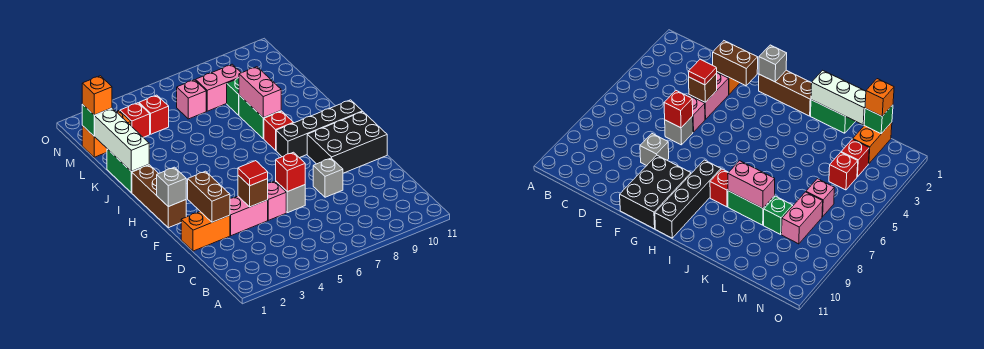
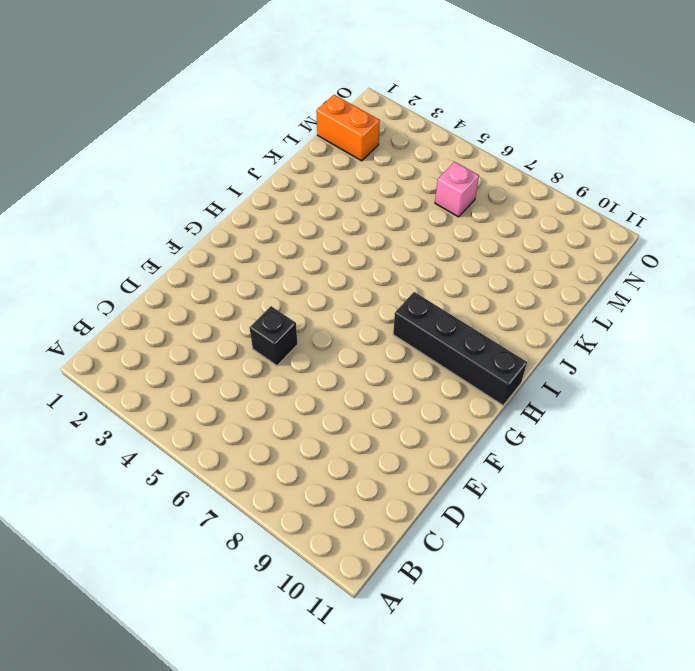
black 1x1 brick [250,306,298,366] -> pink 1x1 brick [268,181,286,220]
none -> orange 1x2 brick [181,212,230,251]
none -> pink 1x2 brick [230,196,268,236]
none -> grey 1x1 brick [276,181,305,213]

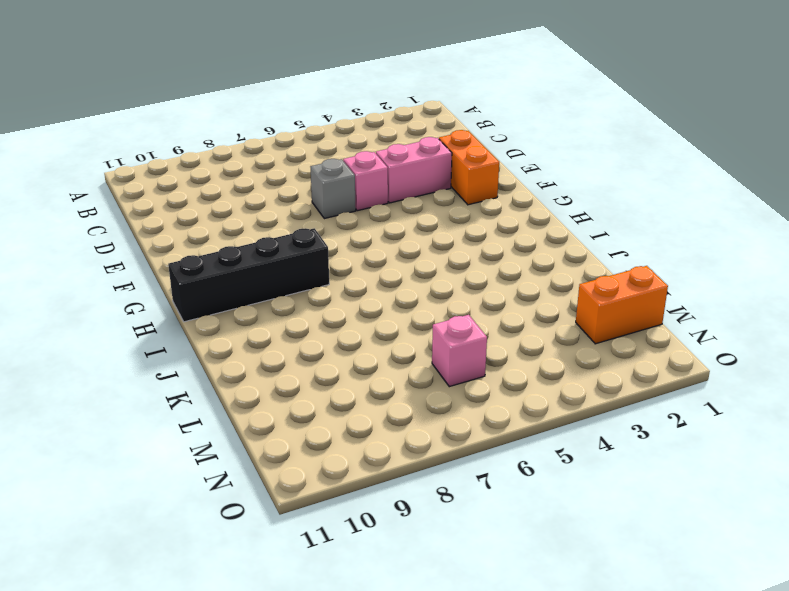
orange 1x2 brick [439,130,499,205] -> orange 1x2 brick turned to [181,212,230,251]
none -> grey 1x1 brick [313,158,343,197]
none -> black 2x3 brick [307,112,387,173]
none -> brown 1x3 brick [132,165,186,228]

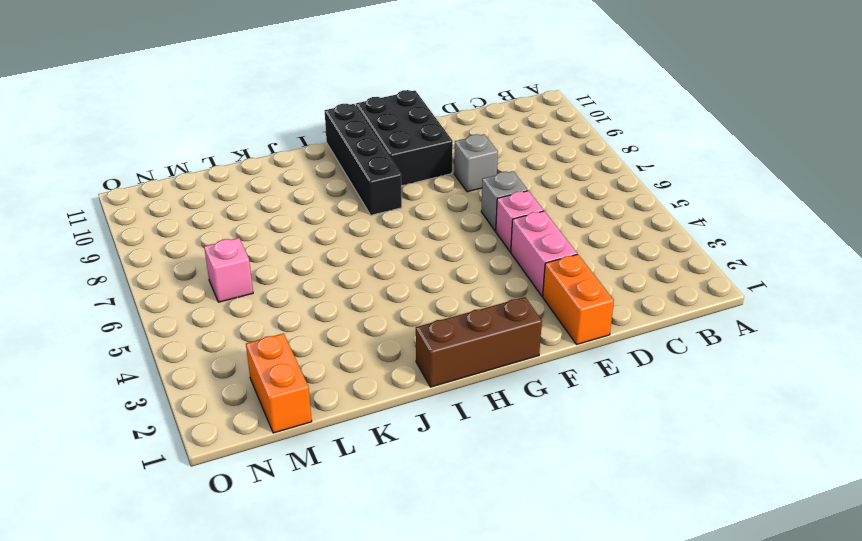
none -> red 1x1 brick [264,111,294,150]
none -> green 1x2 brick [107,149,148,192]
none -> green 1x2 brick [239,95,281,139]

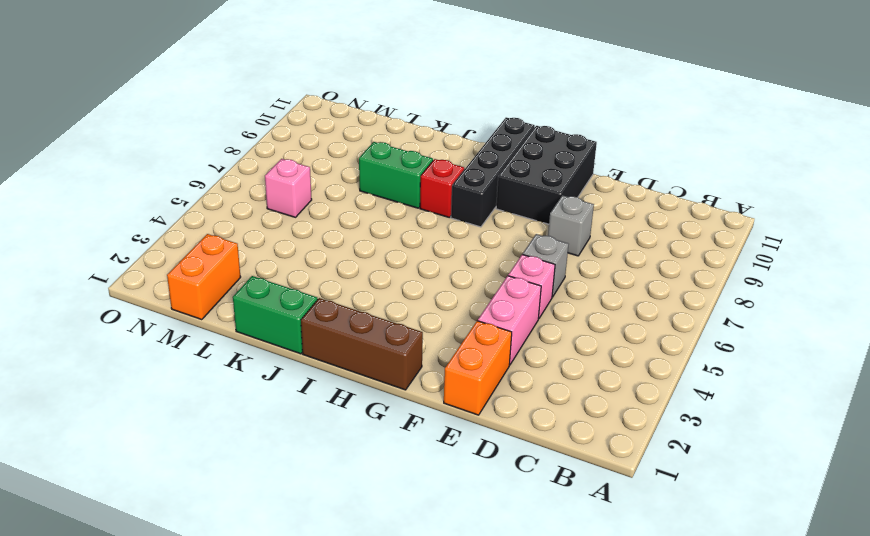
none -> green 1x1 brick [227,78,239,115]
none -> red 1x1 brick [120,103,150,137]
none -> red 1x1 brick [139,95,169,134]

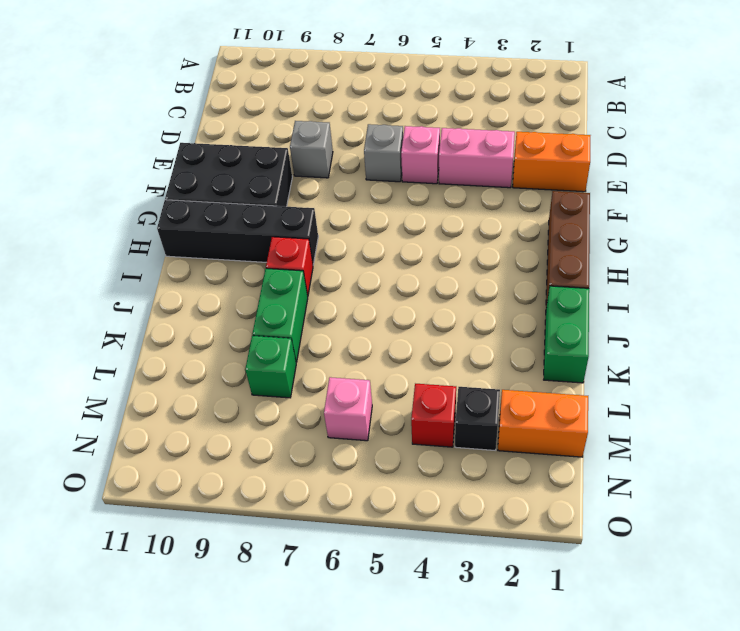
black 1x1 brick [455,387,500,450] -> red 1x1 brick [120,103,150,137]
none -> pink 1x2 brick [196,64,241,111]
none -> brown 1x2 brick [188,171,230,222]
none -> brown 1x1 brick [238,175,268,207]

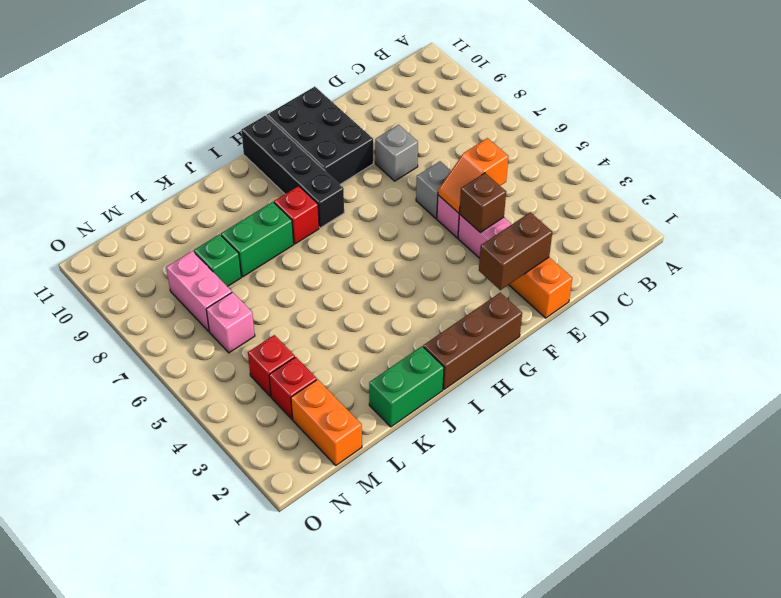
orange 1x2 slope [438,138,508,213] -> none
none -> red 1x1 brick [276,152,305,192]
none -> grey 1x1 brick [157,167,186,207]
none -> white 1x3 brick [94,109,149,171]

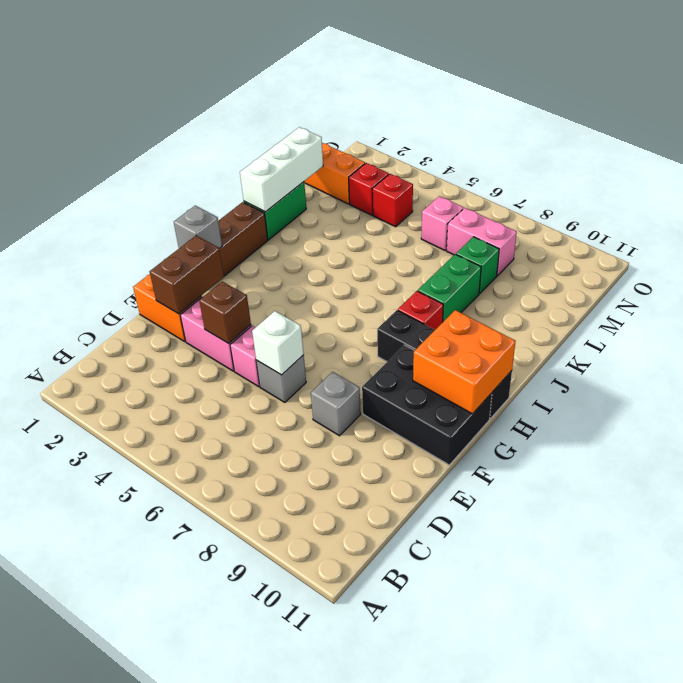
white 1x1 brick [252,311,304,375] -> red 1x1 brick [276,152,305,192]
orange 2x2 brick [413,310,516,414] -> none
none -> pink 1x2 brick [239,67,281,118]
none -> green 1x1 brick [82,104,112,136]
none -> red 1x1 tile [238,161,268,186]

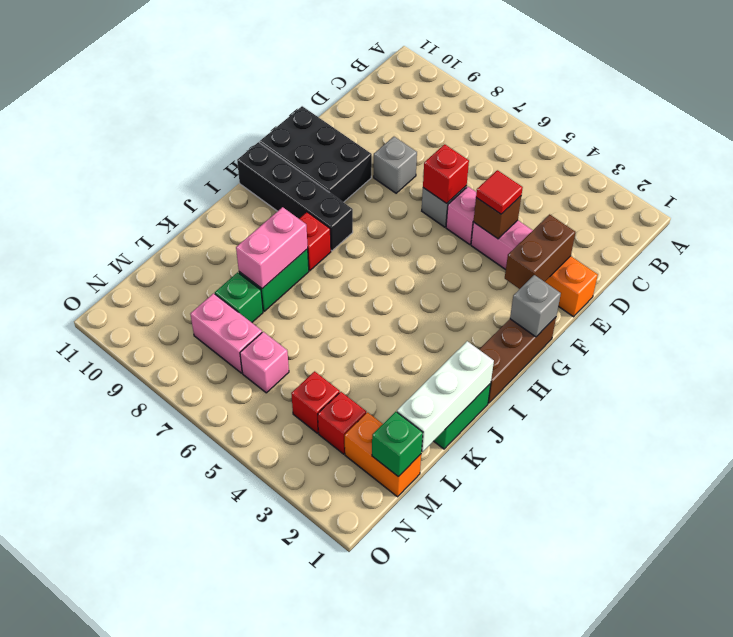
none -> orange 1x1 brick [82,76,112,115]

